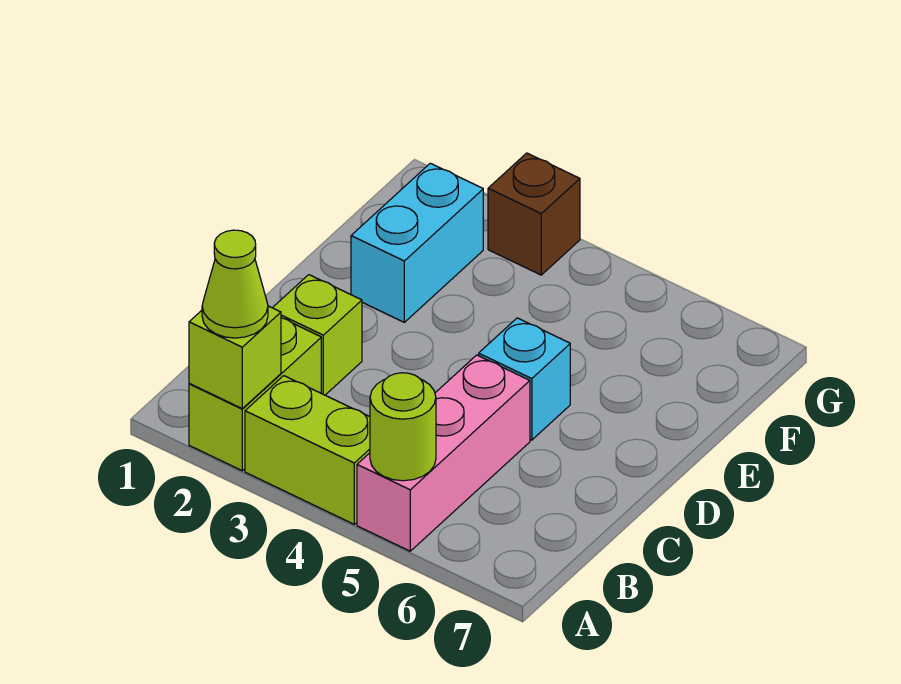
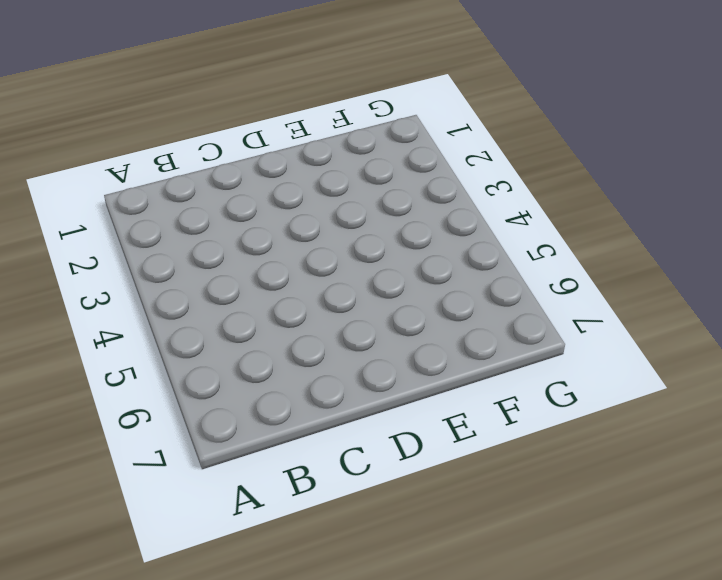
none -> lime 1x2 brick [189,318,321,471]
none -> lime 1x2 brick [245,376,370,524]

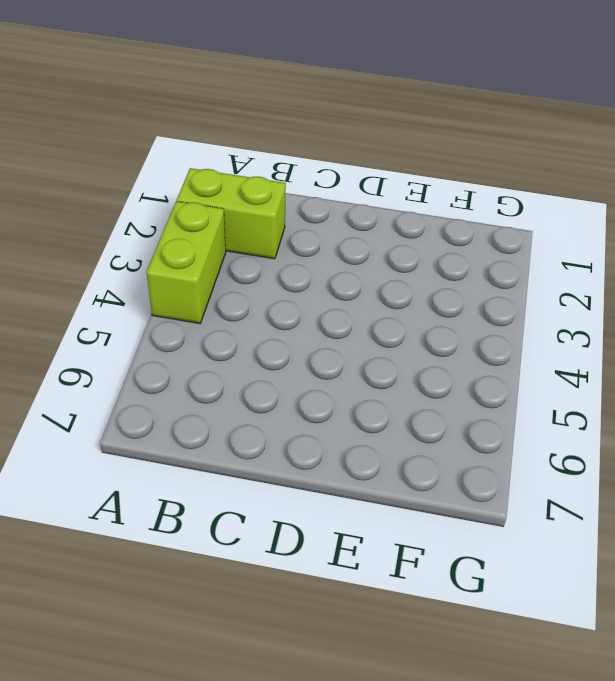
none -> pink 1x3 brick [357,355,530,551]
none -> lime 1x1 brick [273,275,362,395]

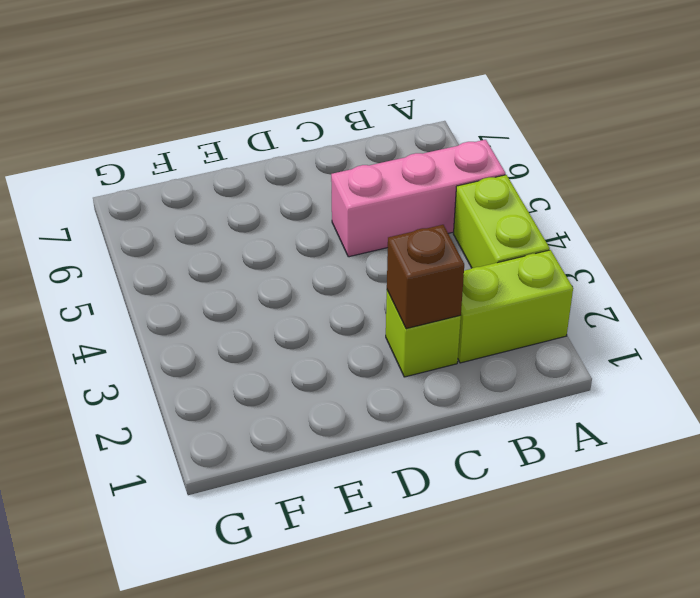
brown 1x1 brick [387,225,464,329] -> brown 1x1 brick moved to [488,153,580,275]
none -> cyan 1x1 brick [479,318,570,440]
none -> cyan 1x2 brick [351,163,483,322]

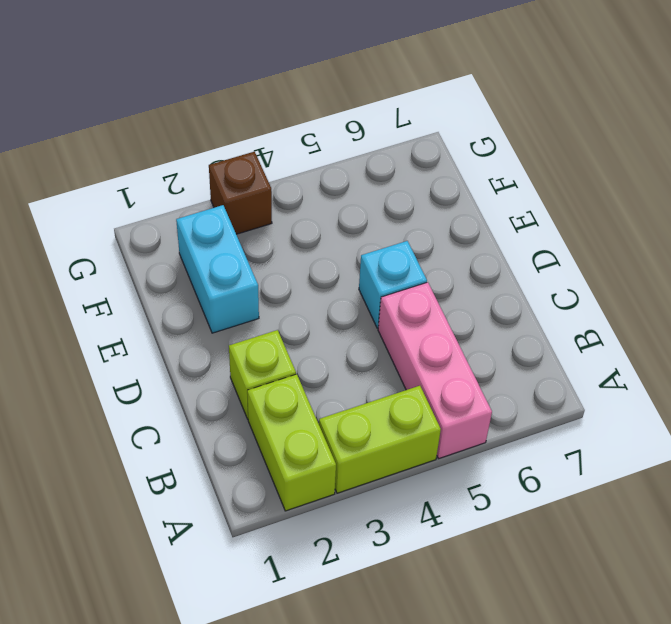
none -> lime 1x1 brick [189,306,281,408]
none -> lime 1x1 round brick [370,373,436,481]

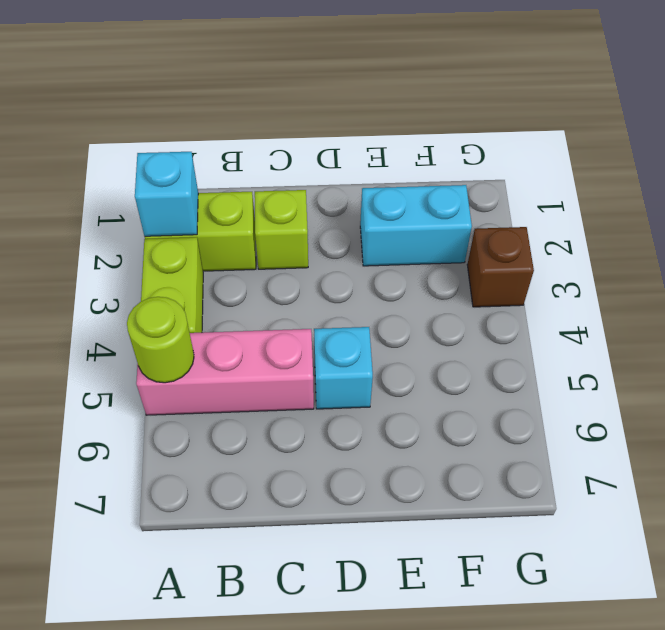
cyan 1x1 brick [135,152,198,236] -> lime 1x1 brick [189,306,281,408]
none -> lime 1x1 cone [202,230,268,338]

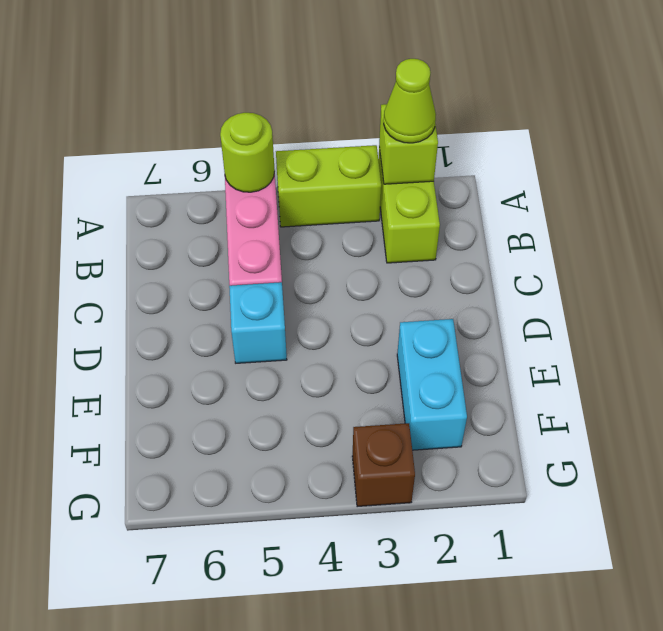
none -> lime 1x1 brick [273,275,362,395]

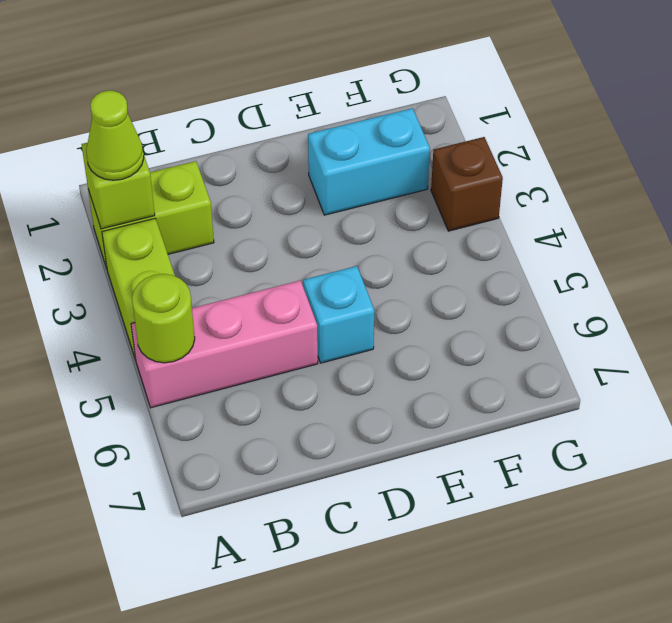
none -> lime 1x1 brick [273,275,362,395]

